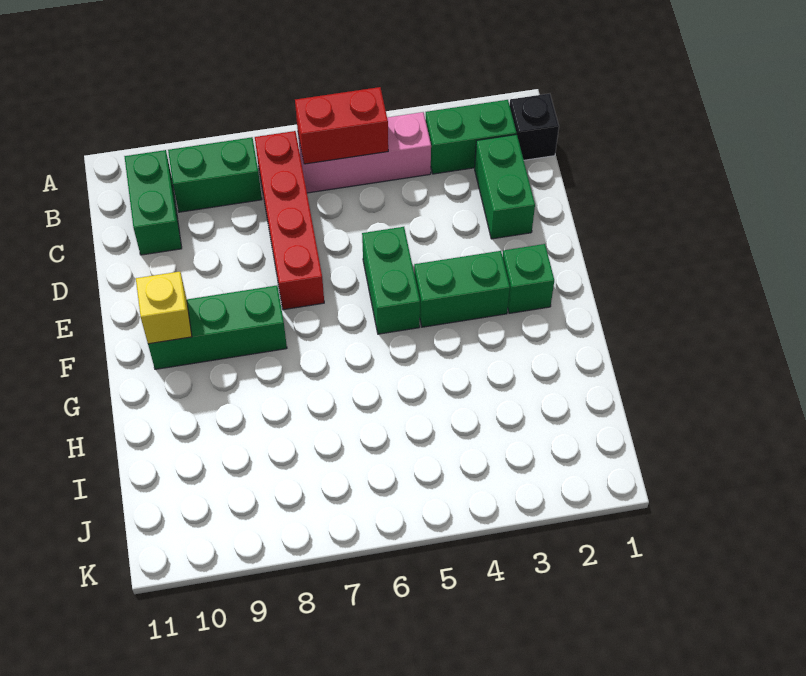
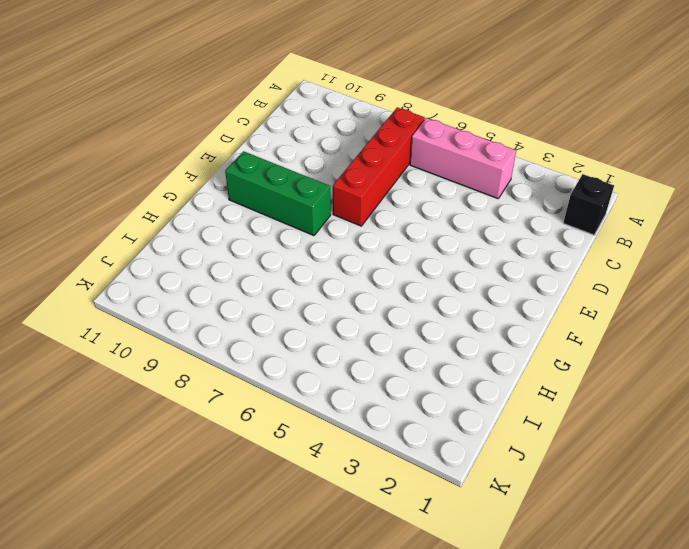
none -> green 1x2 brick [425,100,517,174]
none -> green 1x2 brick [168,137,262,212]
none -> green 1x2 brick [124,150,182,255]

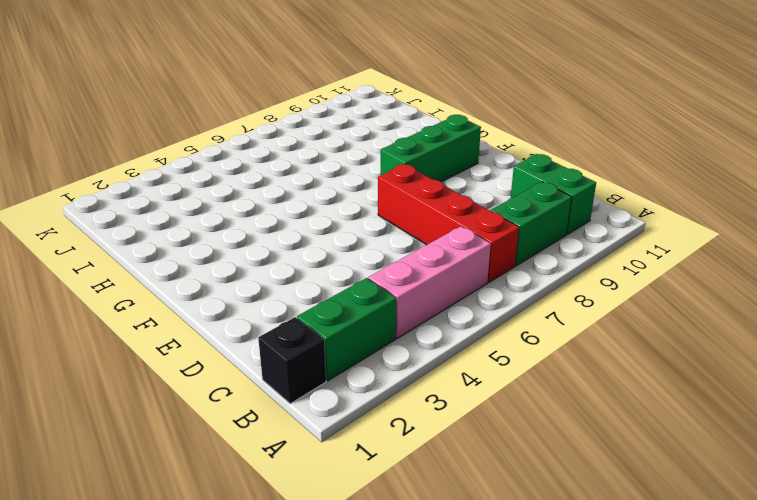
none -> green 1x2 brick [475,134,535,239]
none -> green 1x2 brick [362,227,420,334]
none -> green 1x1 brick [503,244,554,313]

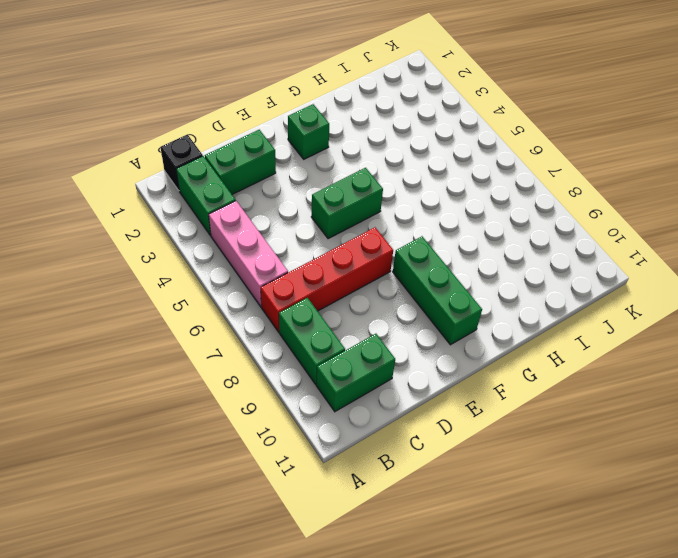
none -> green 1x2 brick [414,251,510,327]
none -> red 1x2 brick [295,87,388,164]
none -> yellow 1x1 brick [136,272,192,344]

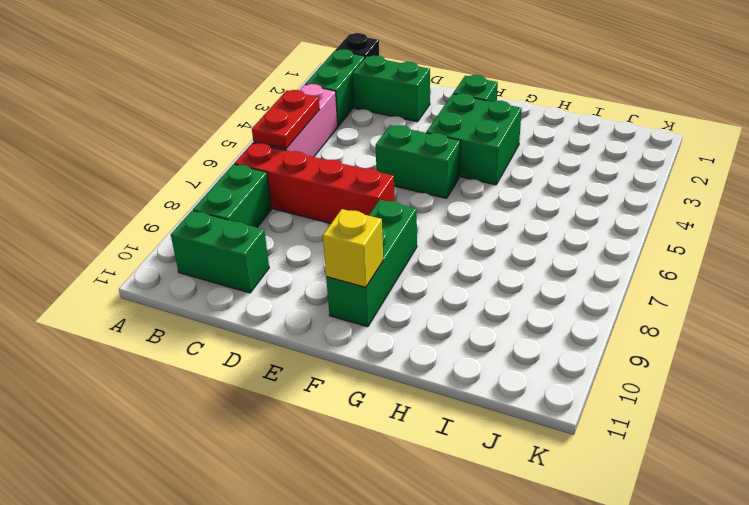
red 1x2 plate [252,90,320,149] -> red 1x2 brick [295,87,388,164]
green 2x2 brick [426,93,522,185] -> green 1x2 brick [414,251,510,327]

